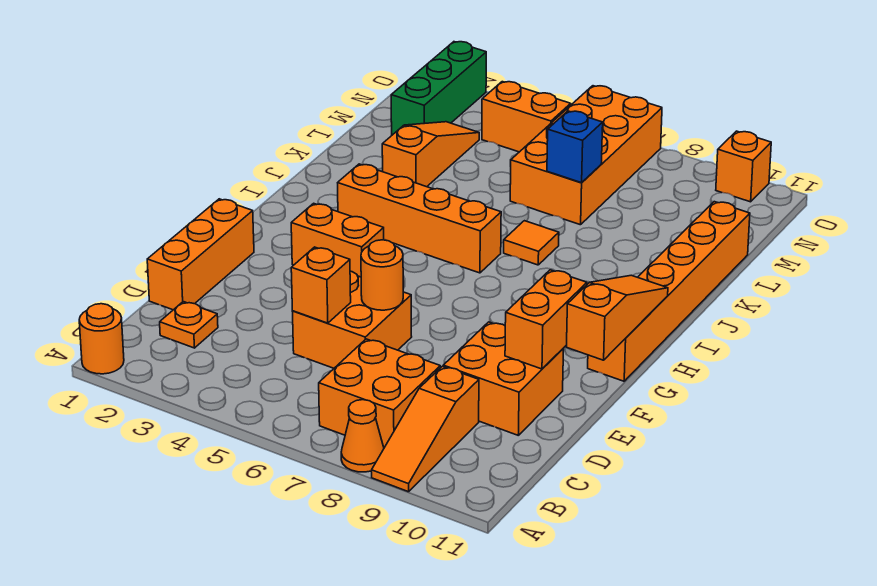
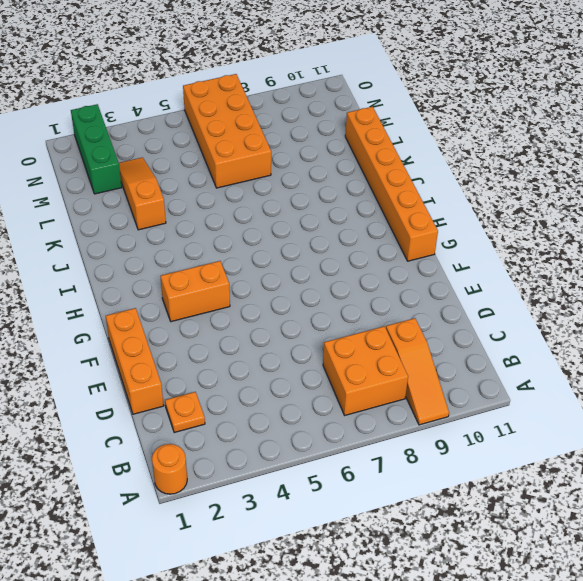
none -> orange 1x1 cone [341,400,384,472]
none -> orange 2x2 brick [292,271,412,368]
none -> orange 2x2 brick [443,322,564,435]

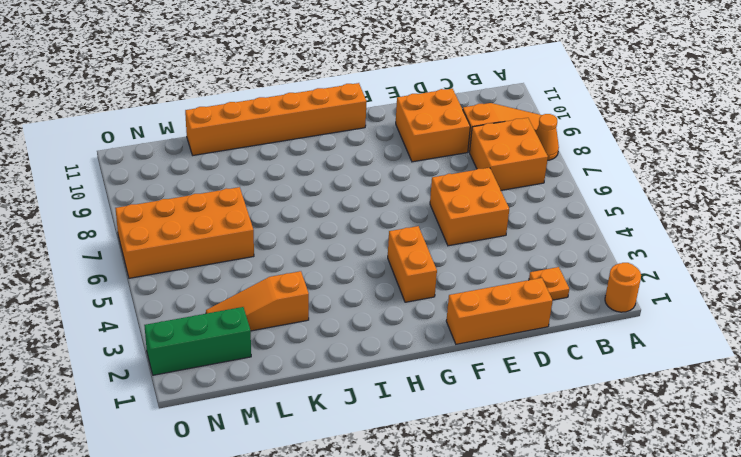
none -> orange 1x4 brick [338,164,501,273]
none -> orange 1x1 tile [504,221,559,265]
none -> orange 1x2 brick [482,82,571,152]

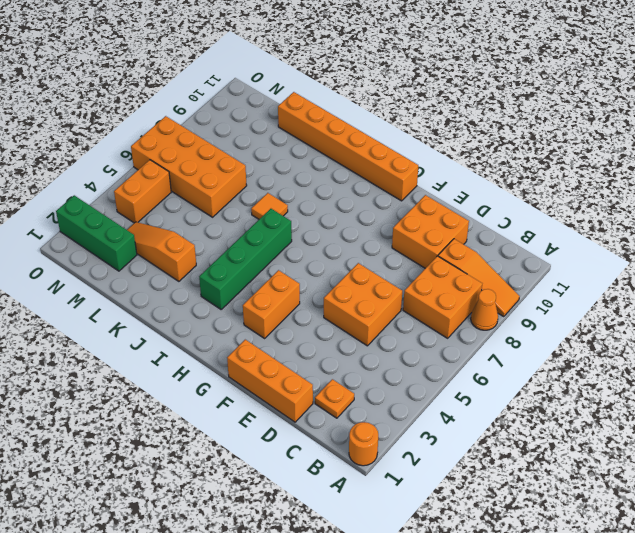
green 1x4 brick [199,209,292,309] -> orange 1x4 brick [338,164,501,273]
none -> orange 1x1 brick [716,131,771,202]
none -> orange 1x1 brick [291,247,351,323]
none -> orange 1x1 round brick [361,240,403,310]

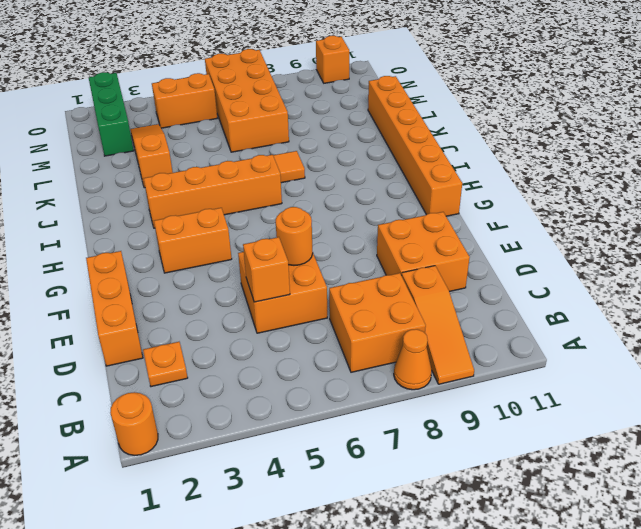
none -> orange 1x2 brick [505,270,587,369]
none -> orange 1x3 slope [567,275,668,360]
none -> blue 1x1 brick [547,111,603,183]

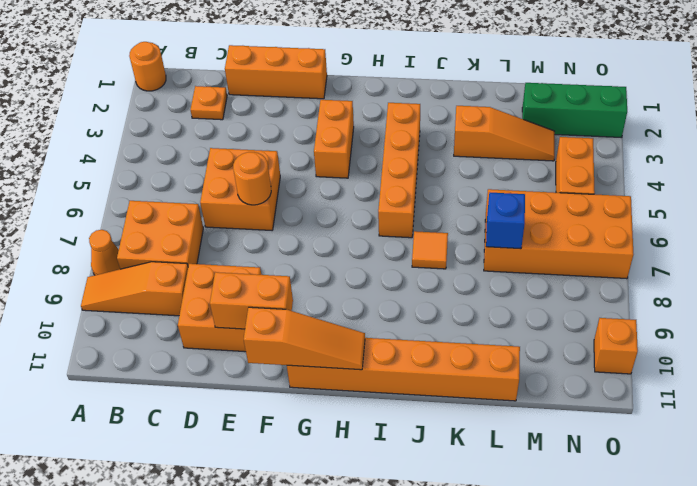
none -> orange 1x1 brick [291,247,351,323]

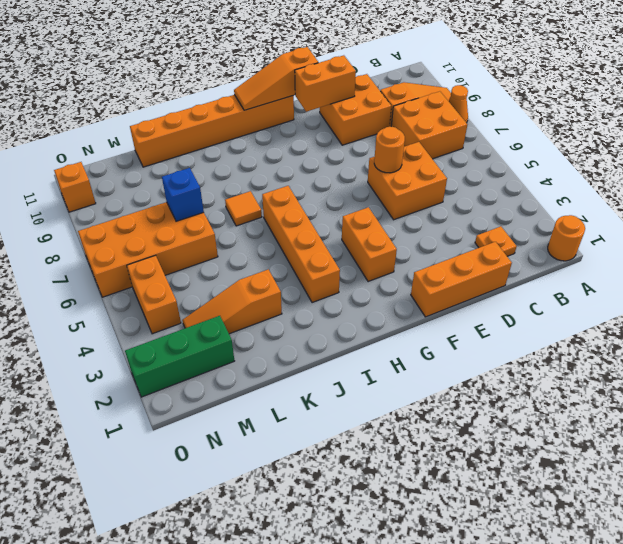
none -> orange 1x1 brick [291,247,351,323]

